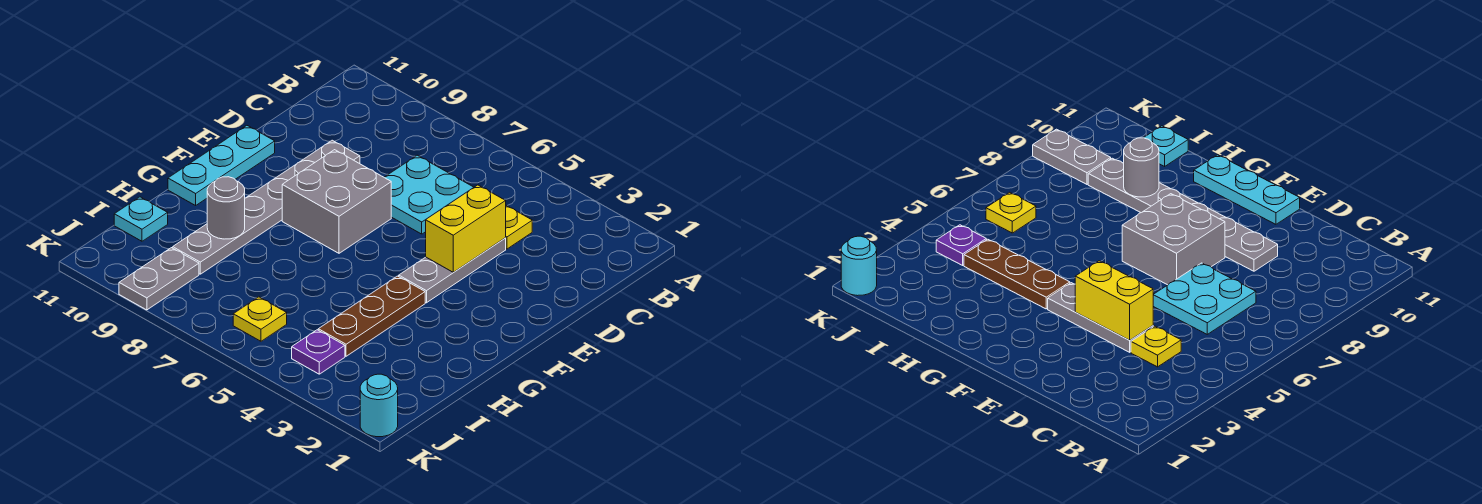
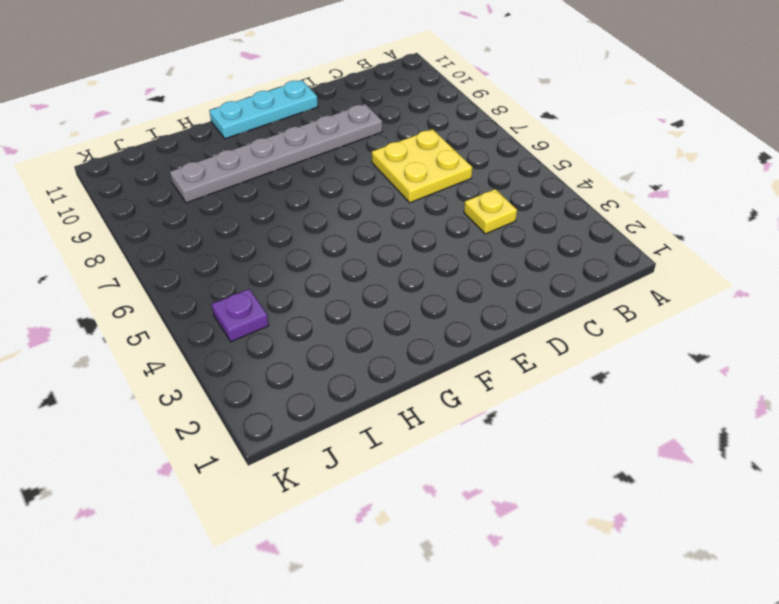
yellow 2x2 plate [372,129,472,203] -> cyan 2x2 plate [384,155,474,234]
none -> grey 1x3 plate [399,238,506,303]
none -> grey 2x2 brick [282,150,391,253]
none -> brown 1x3 plate [318,276,425,356]

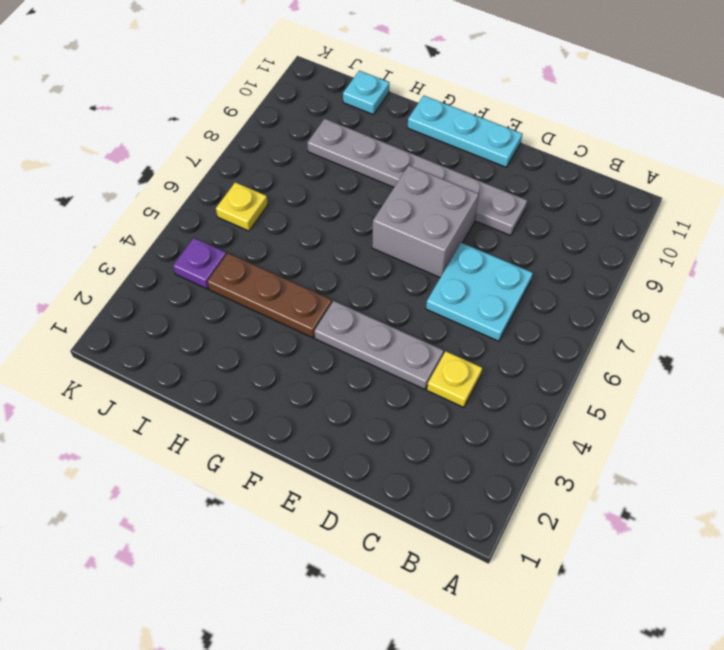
none -> grey 1x2 plate [119,248,199,310]
none -> cyan 1x1 round brick [360,374,398,437]
none -> yellow 1x2 brick [426,185,506,272]

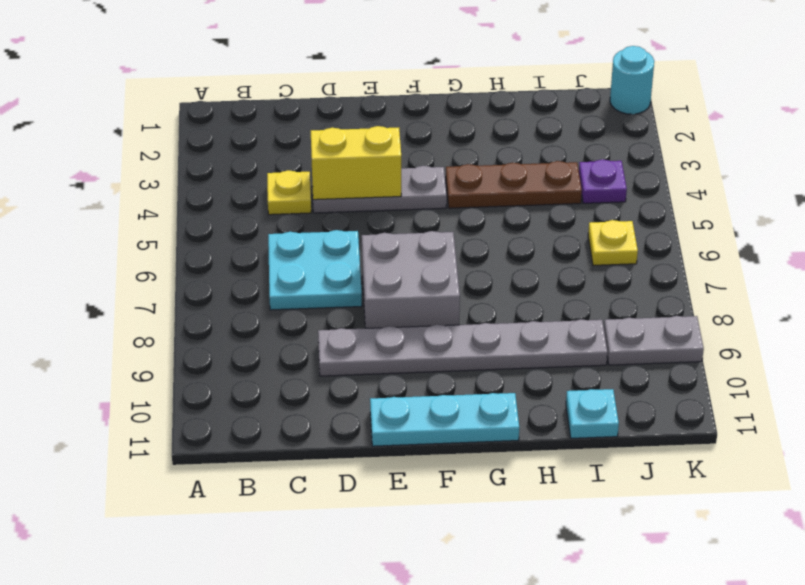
none -> grey 1x1 round brick [207,177,245,239]

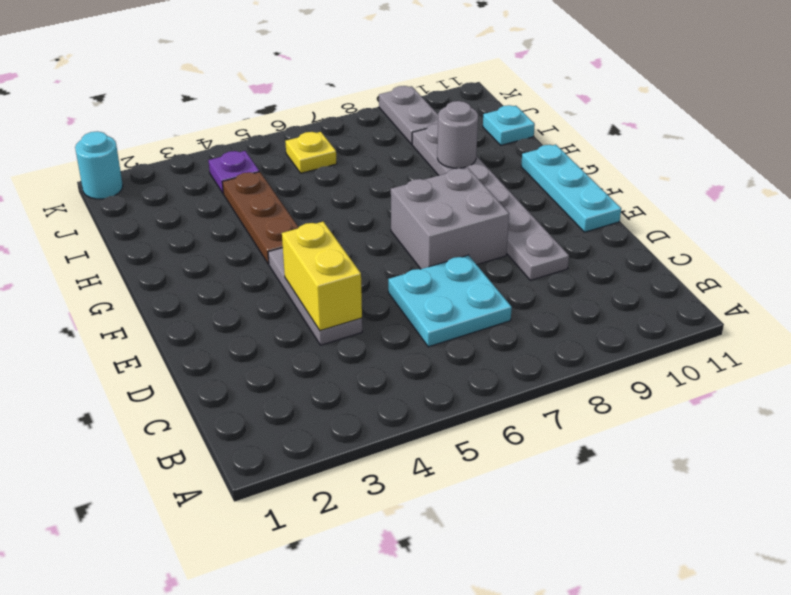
none -> yellow 1x1 plate [506,206,532,249]

